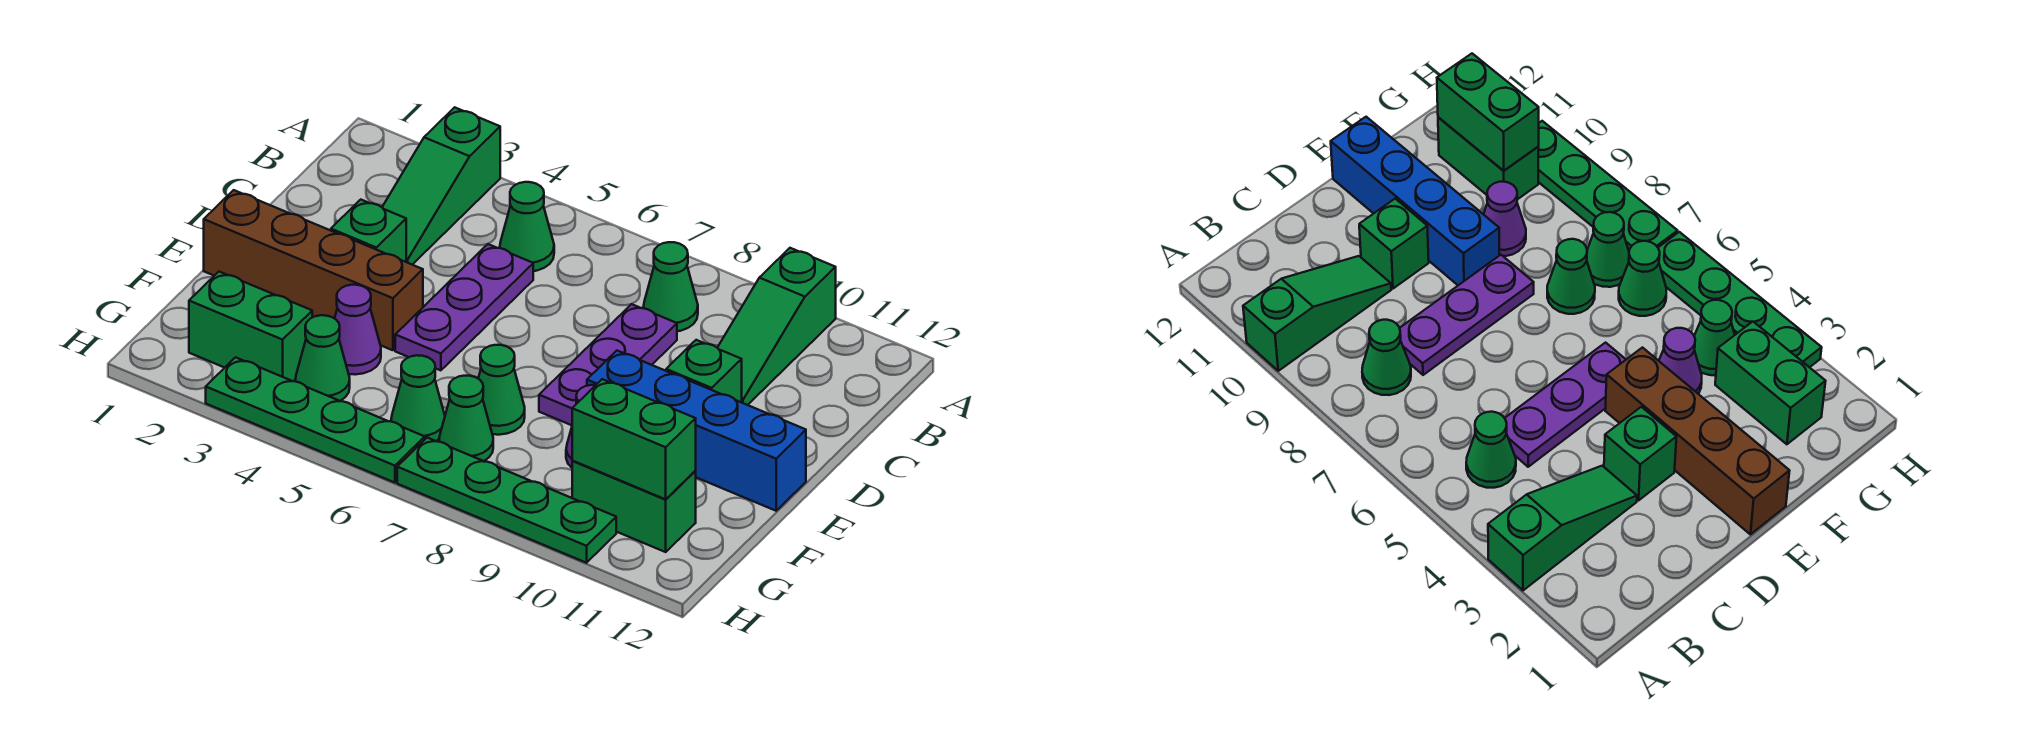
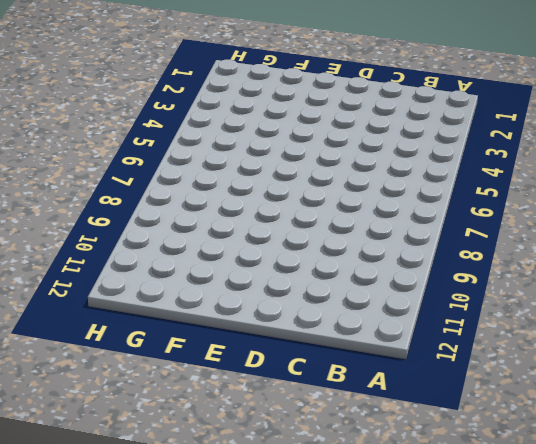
none -> green 1x3 slope [382,107,500,265]
none -> green 1x3 slope [717,248,836,405]
none -> green 1x1 cone [500,182,554,271]

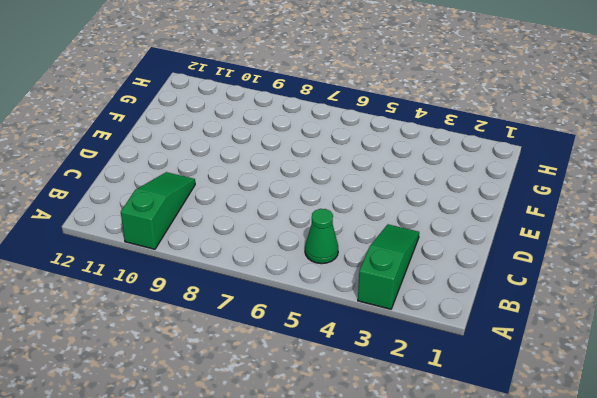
none -> green 1x1 cone [643,242,698,331]
none -> purple 1x3 plate [395,244,533,370]
none -> purple 1x3 plate [539,304,677,425]

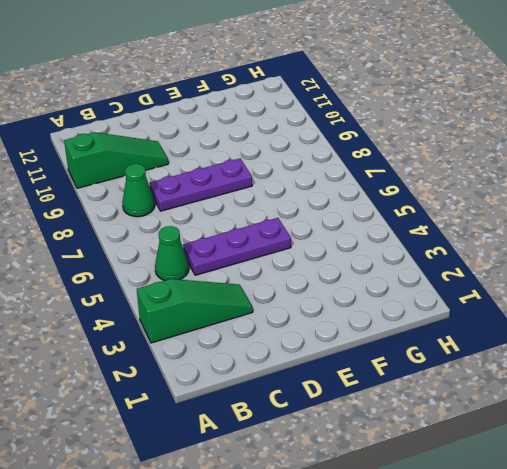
none -> green 1x1 brick [331,200,406,262]
none -> green 1x1 brick [666,340,742,402]
none -> brown 1x4 brick [204,190,423,350]

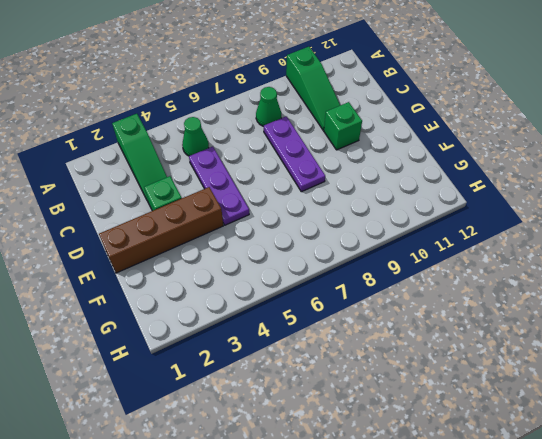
none -> blue 1x4 brick [587,351,806,511]
none -> purple 1x1 cone [335,285,381,375]
none -> green 1x1 cone [478,345,525,435]

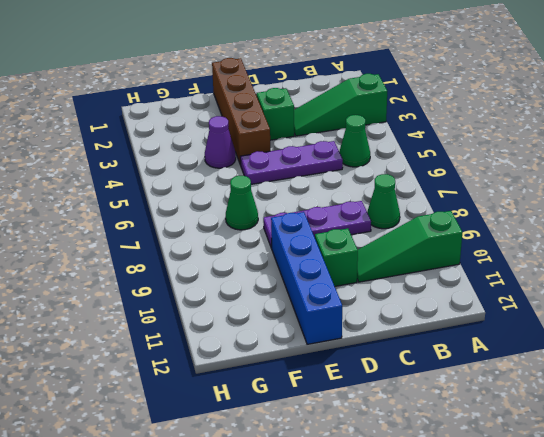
none -> purple 1x1 cone [1484,182,1526,256]
none -> green 1x2 brick [189,272,312,381]
none -> green 1x1 cone [295,315,350,401]

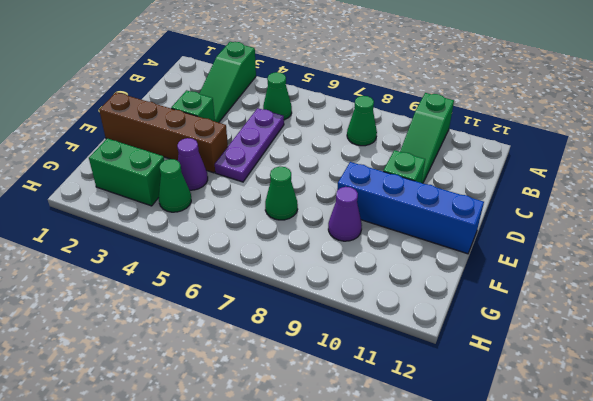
none -> purple 1x3 plate [539,304,677,425]
none -> green 1x1 cone [391,355,445,441]
none -> green 1x1 cone [439,376,493,461]

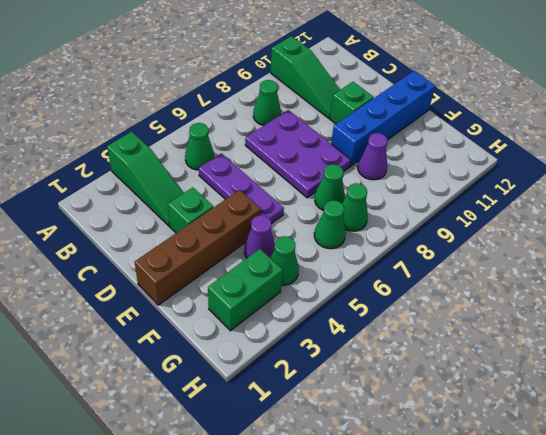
purple 2x3 plate [245,110,351,198] -> purple 1x3 plate [539,304,677,425]
none -> green 1x2 brick [572,461,696,552]
none -> green 1x4 plate [206,357,425,483]
none -> green 1x4 plate [397,438,616,563]

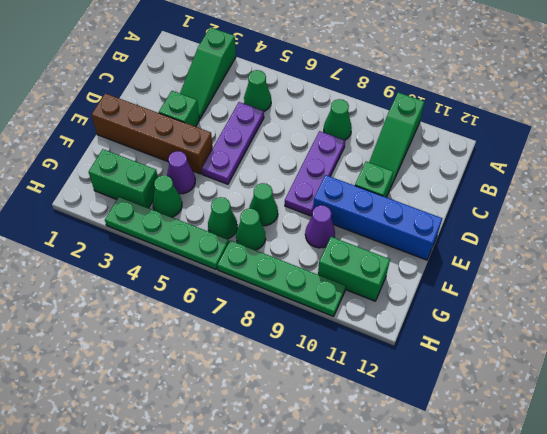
none -> green 1x2 brick [572,379,696,499]

